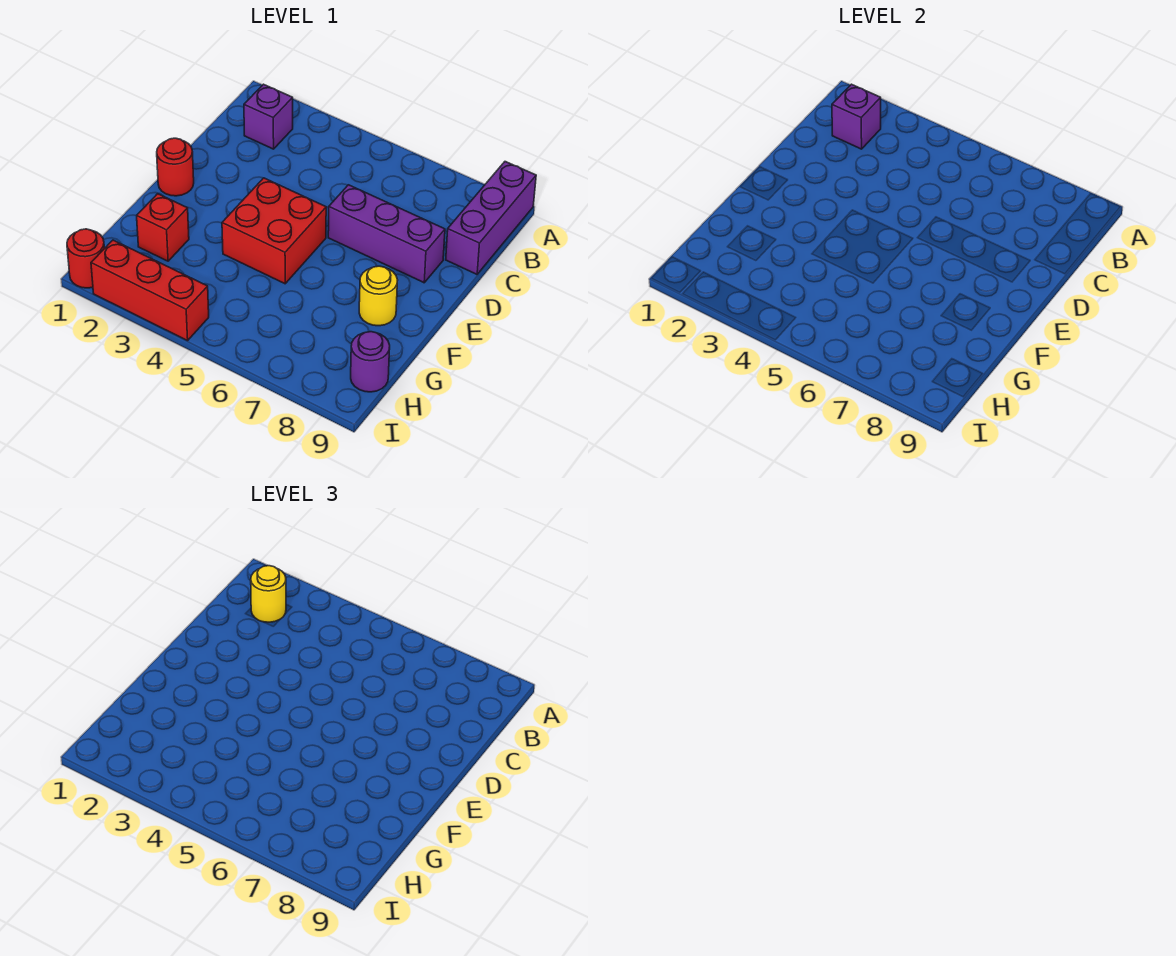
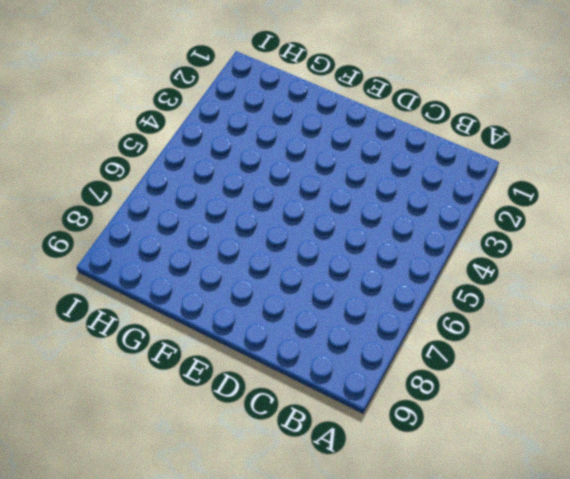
none -> purple 1x3 brick [446,162,536,274]
none -> purple 1x1 brick [244,84,293,149]
none -> purple 1x3 brick [328,185,445,283]

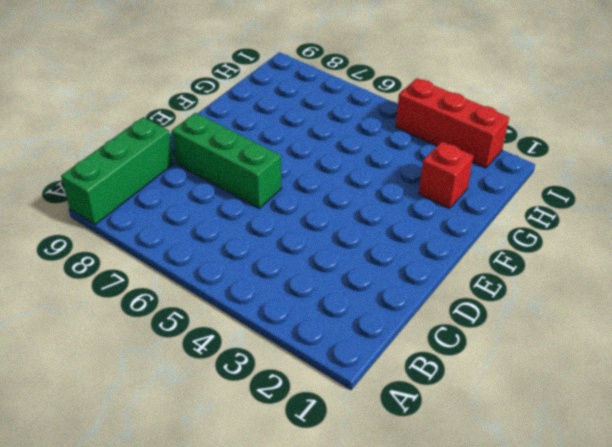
green 1x3 brick [61,117,174,225] -> purple 1x3 brick [446,162,536,274]
green 1x3 brick [172,113,282,208] -> purple 1x3 brick [328,185,445,283]
none -> purple 1x1 brick [244,84,293,149]
none -> red 1x1 round brick [157,138,194,196]
none -> red 2x2 brick [222,178,326,284]

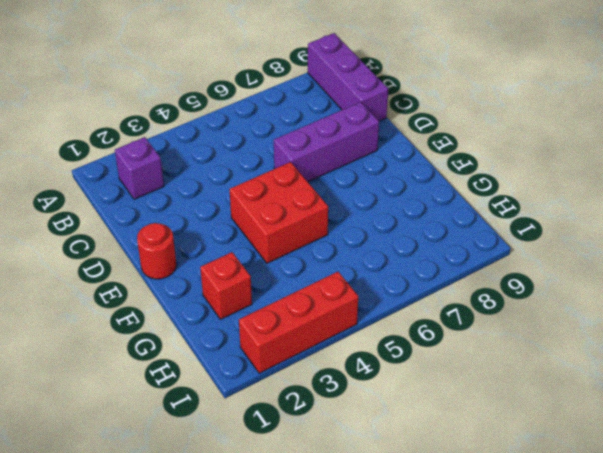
none -> yellow 1x1 round brick [359,266,397,326]
none -> purple 1x1 round brick [351,332,390,392]
none -> red 1x1 round brick [67,229,104,288]

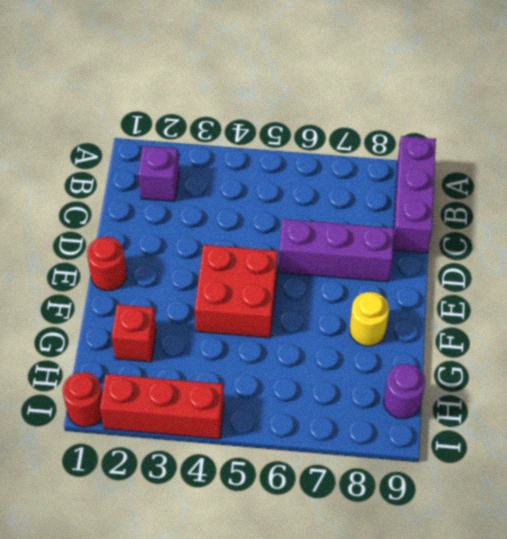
none -> purple 1x1 brick [832,84,881,149]
none -> yellow 1x1 round brick [251,566,286,622]

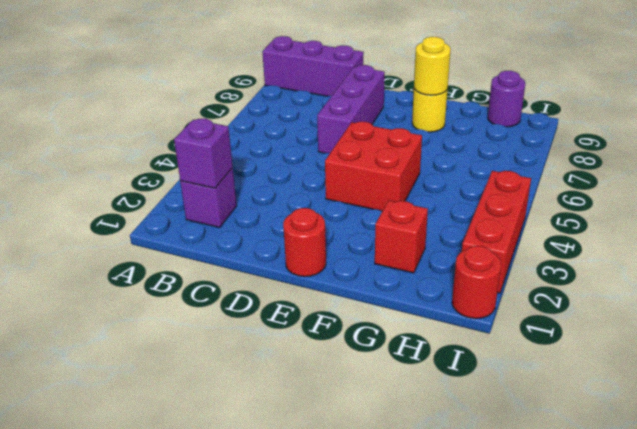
yellow 1x1 round brick [414,37,451,95] -> yellow 1x1 round brick moved to [251,566,286,622]

